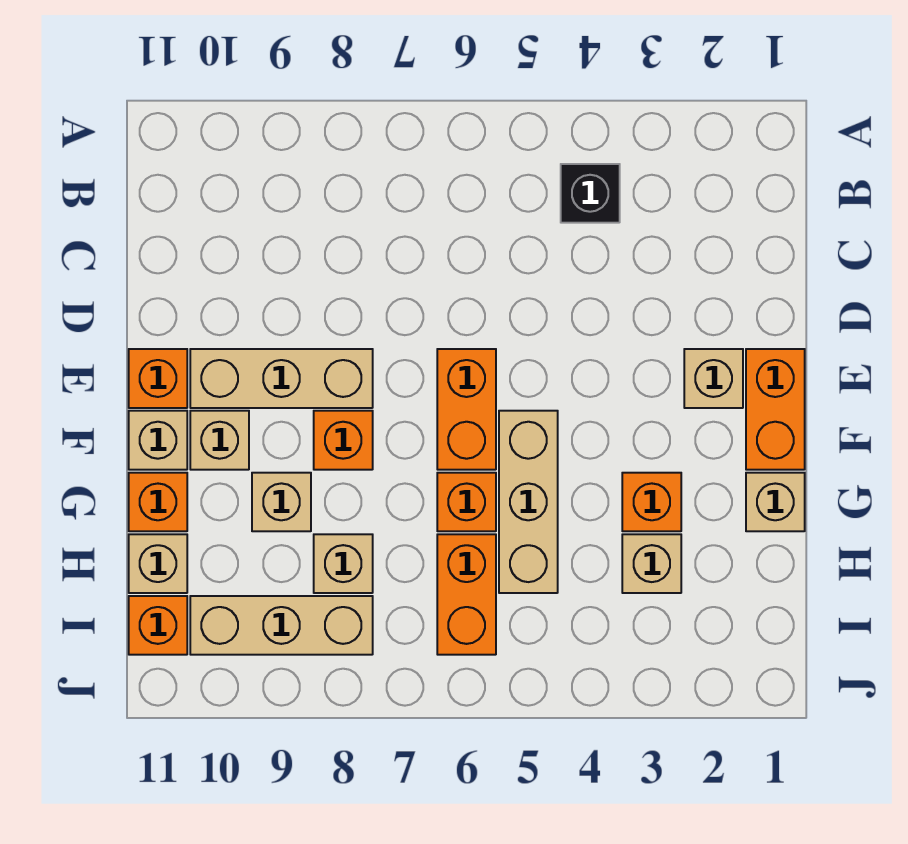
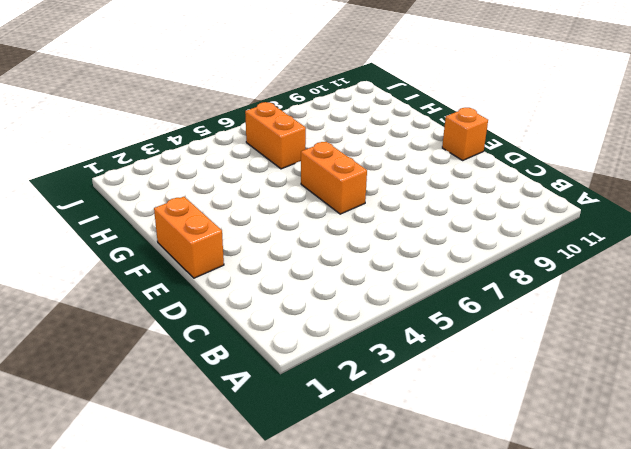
none -> black 1x1 brick [561,164,620,223]
none -> tan 1x1 brick [684,349,743,408]
none -> tan 1x3 brick [190,349,373,408]

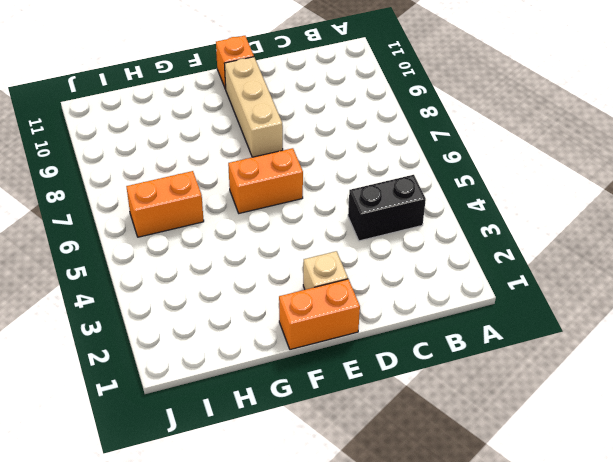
black 1x2 brick [348,175,426,241] -> black 1x1 brick [561,164,620,223]
none -> tan 1x3 brick [499,411,558,593]
none -> orange 1x1 brick [314,411,373,470]
none -> tan 1x1 brick [190,411,249,470]

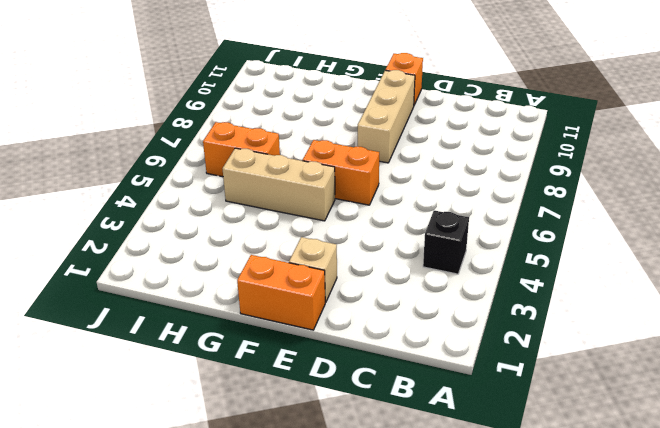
none -> orange 1x1 brick [314,411,373,470]
none -> tan 1x1 brick [190,411,249,470]
none -> tan 1x1 brick [129,411,187,470]

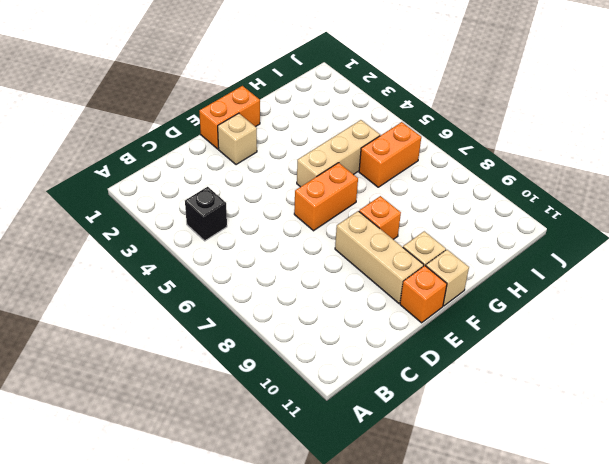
none -> tan 1x1 brick [746,473,805,531]
none -> orange 1x1 brick [622,473,681,531]
none -> orange 1x1 brick [437,473,496,531]

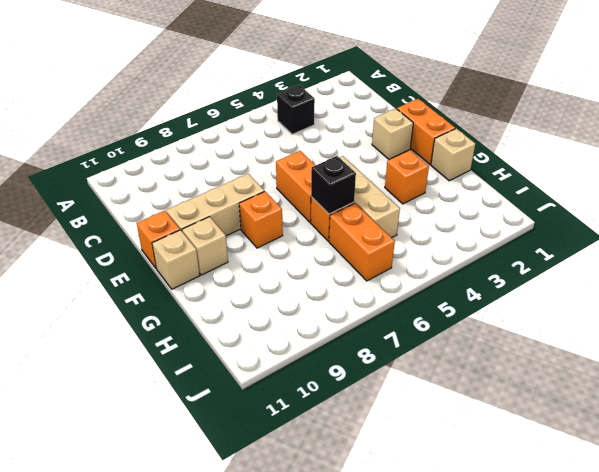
black 1x1 brick [311,156,356,214] -> none
none -> tan 1x1 brick [252,473,311,531]
none -> orange 1x1 brick [129,473,187,531]
none -> tan 1x1 brick [622,534,681,593]

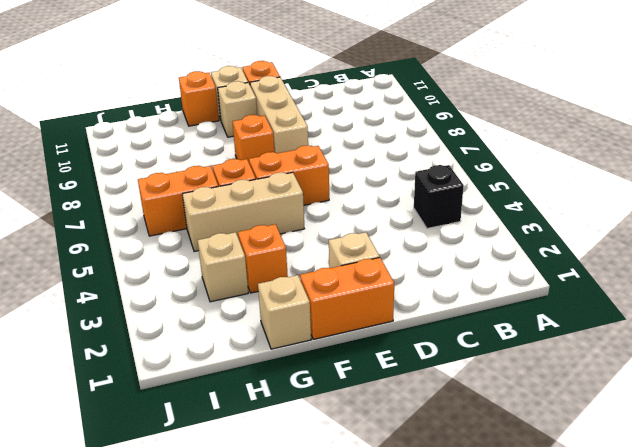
none -> tan 1x1 brick [252,473,311,531]
none -> tan 1x1 brick [314,534,373,593]
none -> tan 1x1 brick [129,534,187,593]

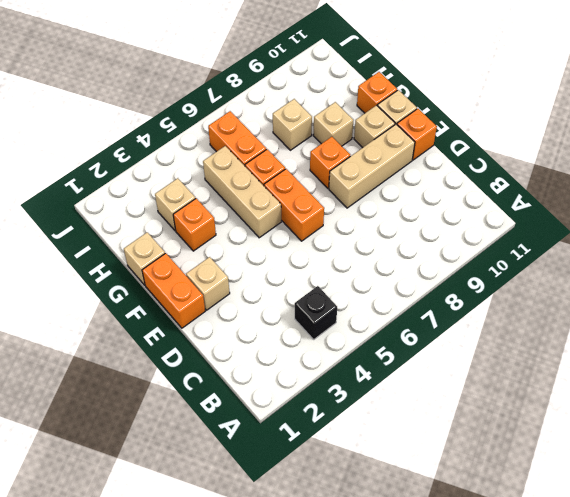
none -> tan 1x1 brick [129,534,187,593]
none -> tan 1x3 brick [190,596,373,655]
none -> orange 1x1 brick [129,596,187,655]

